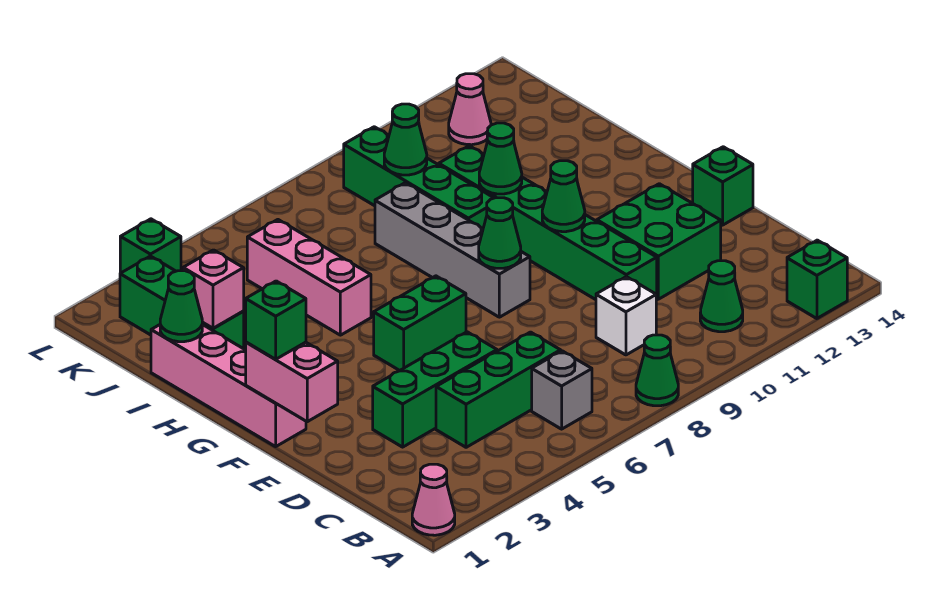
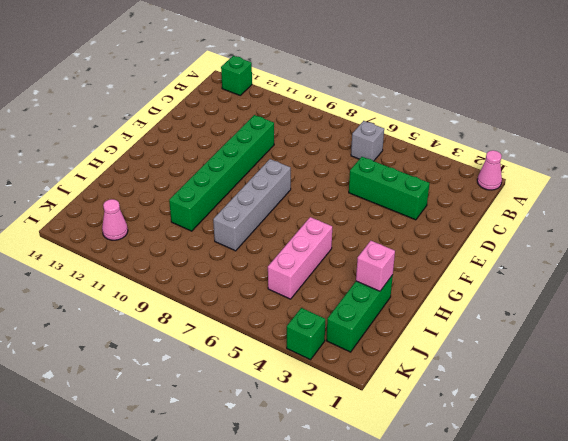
none -> green 1x1 cone [636,335,678,406]
none -> green 1x1 cone [700,261,743,332]
none -> green 1x3 brick [436,332,561,447]

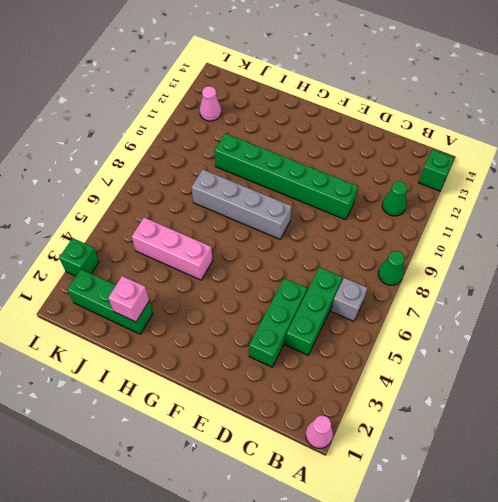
none -> white 1x1 brick [596,277,656,355]
none -> green 2x2 brick [597,184,721,299]
none -> green 1x1 brick [693,147,753,225]

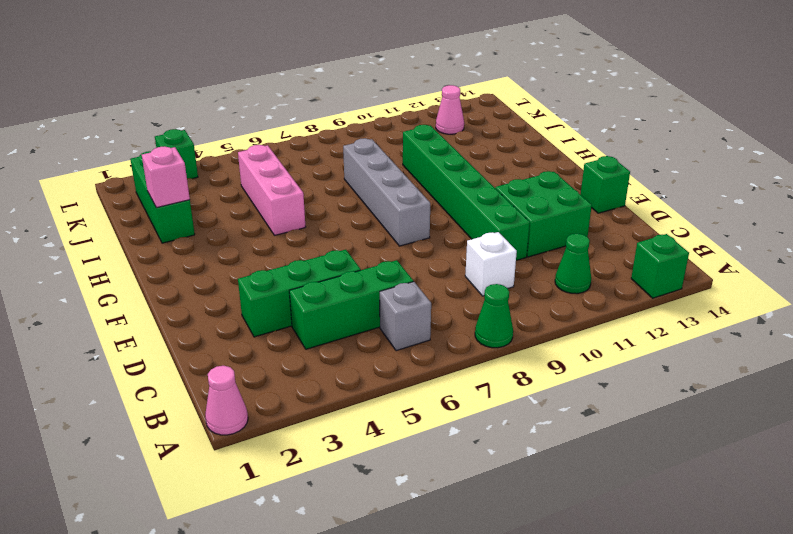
none -> pink 1x4 brick [151,324,306,447]
none -> green 1x2 brick [374,276,466,371]
none -> green 1x4 brick [344,127,493,229]

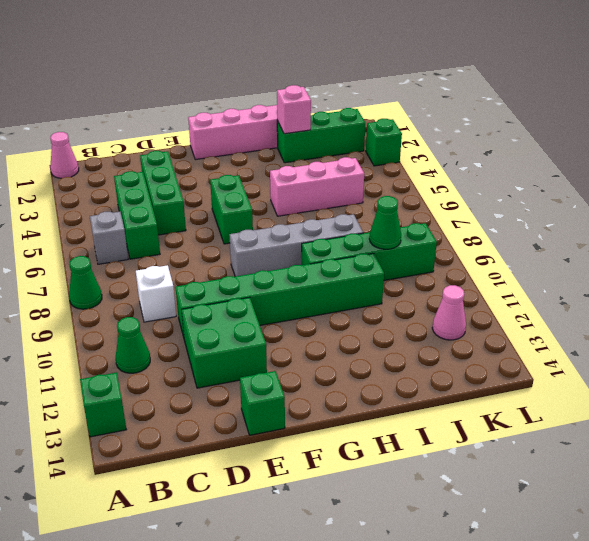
none -> pink 1x2 brick [246,342,338,422]
none -> green 1x1 cone [479,198,521,268]
none -> green 1x1 cone [542,161,585,232]

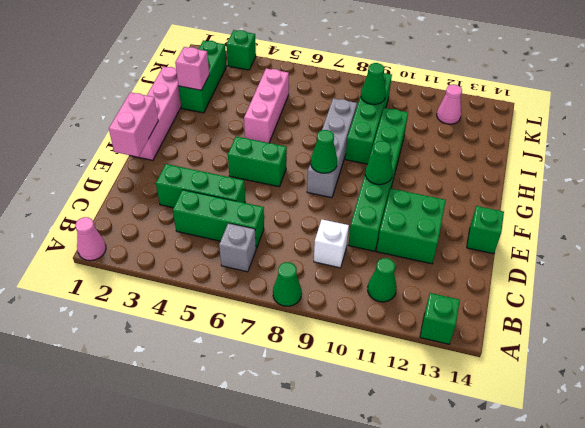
none -> green 1x1 cone [479,123,522,194]
none -> green 1x1 cone [160,271,203,342]
none -> green 1x1 brick [246,281,306,359]

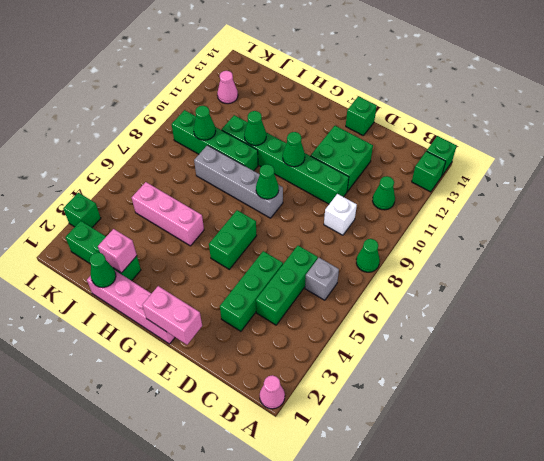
green 1x1 brick [427,136,456,175] -> green 1x1 brick moved to [246,281,306,359]

